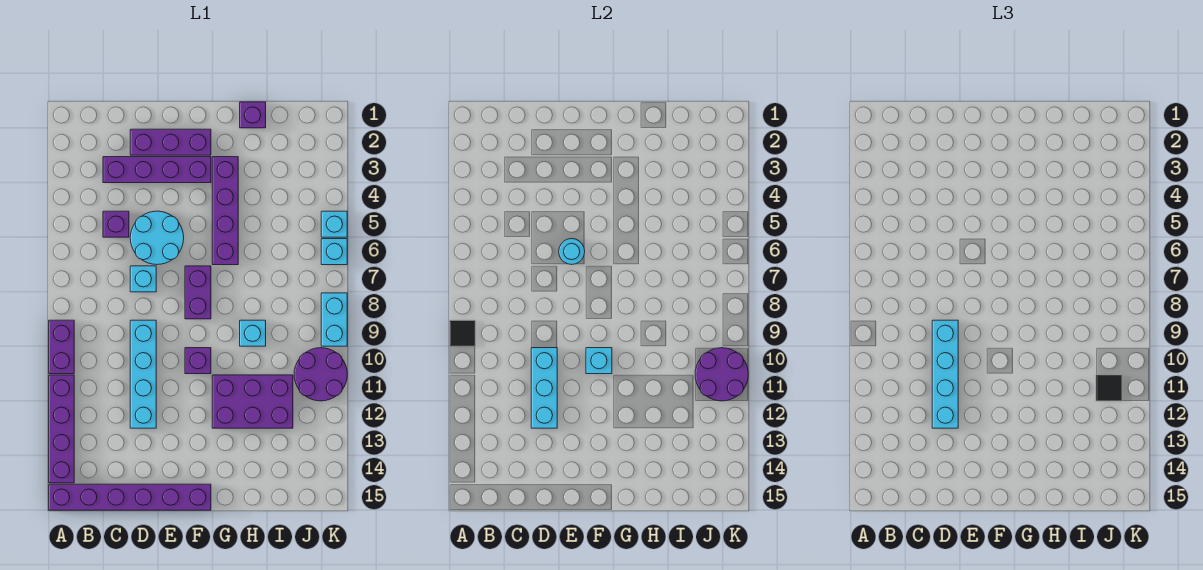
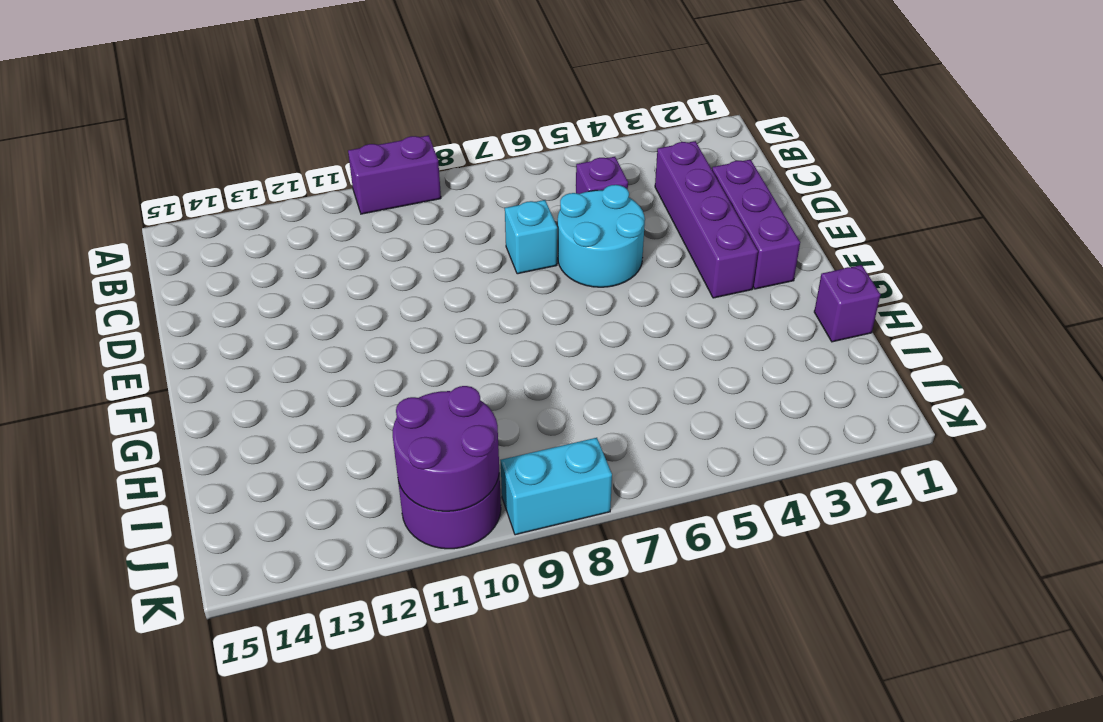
none -> purple 1x4 brick [49,375,74,483]
none -> purple 1x6 brick [49,484,211,510]
none -> cyan 1x4 brick [130,320,156,428]

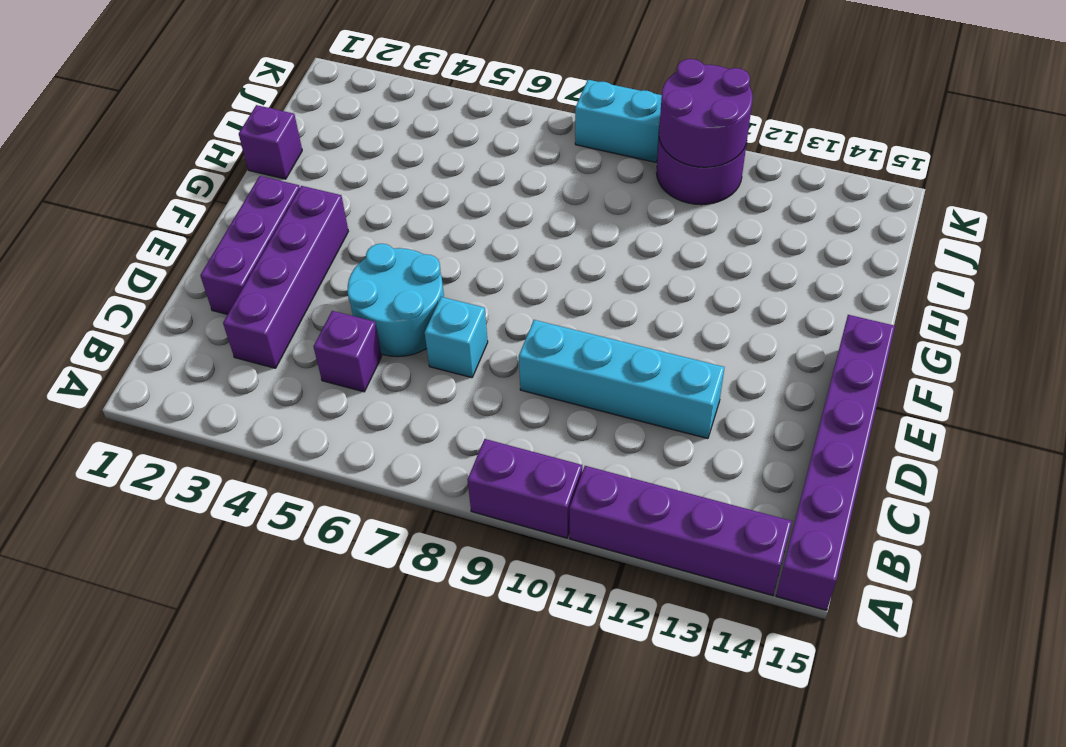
none -> purple 1x2 brick [185,266,211,319]
none -> purple 1x1 brick [185,348,211,374]
none -> purple 1x4 brick [212,157,238,265]

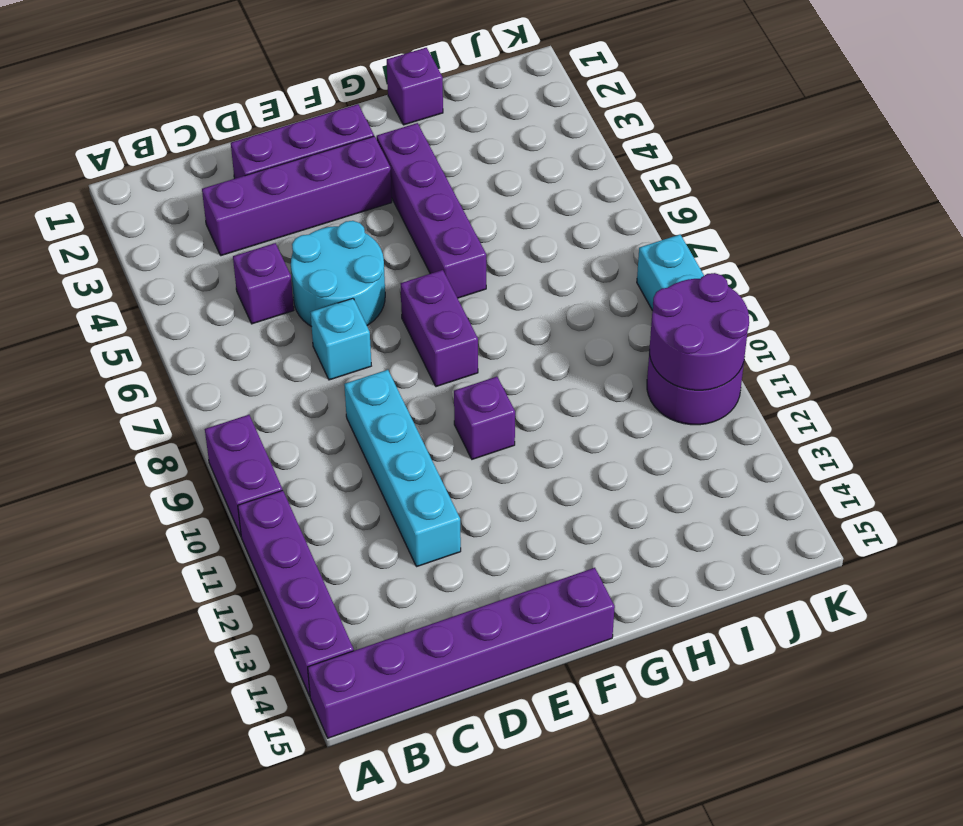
none -> purple 2x3 brick [212,375,293,428]
none -> cyan 1x1 brick [240,320,266,346]
none -> cyan 1x1 brick [321,211,347,237]

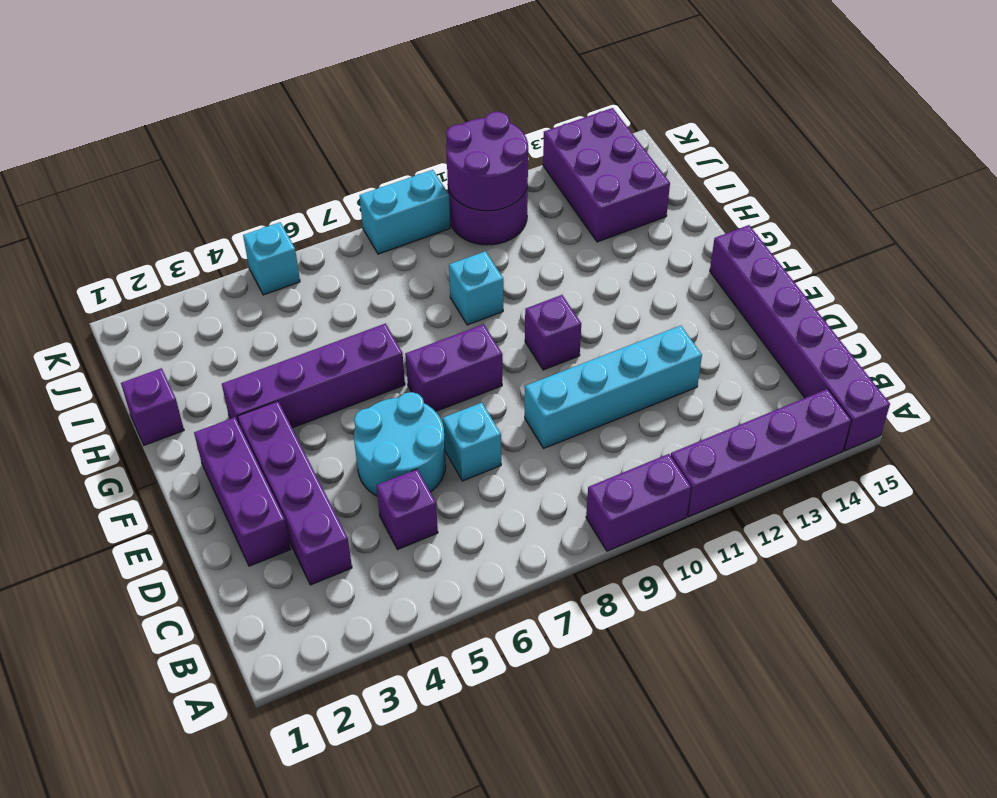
purple 2x3 brick [543,108,670,242] -> purple 2x3 brick moved to [212,375,293,428]
none -> cyan 1x1 brick [321,239,347,265]
none -> black 1x1 tile [450,320,475,346]
none -> cyan 1x3 brick [531,348,557,428]

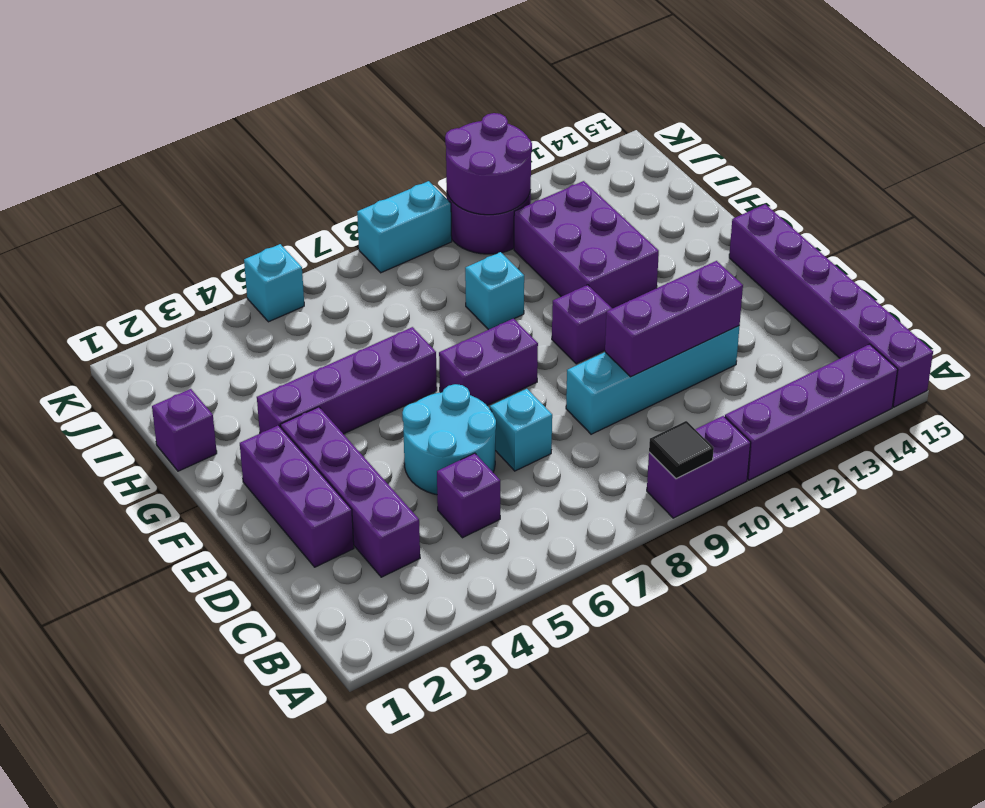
purple 1x3 brick [605,261,743,377] -> cyan 1x3 brick [531,348,557,428]
none -> cyan 1x1 brick [321,239,347,265]
none -> cyan 1x1 round brick [559,239,585,265]
none -> cyan 1x1 brick [586,348,612,374]

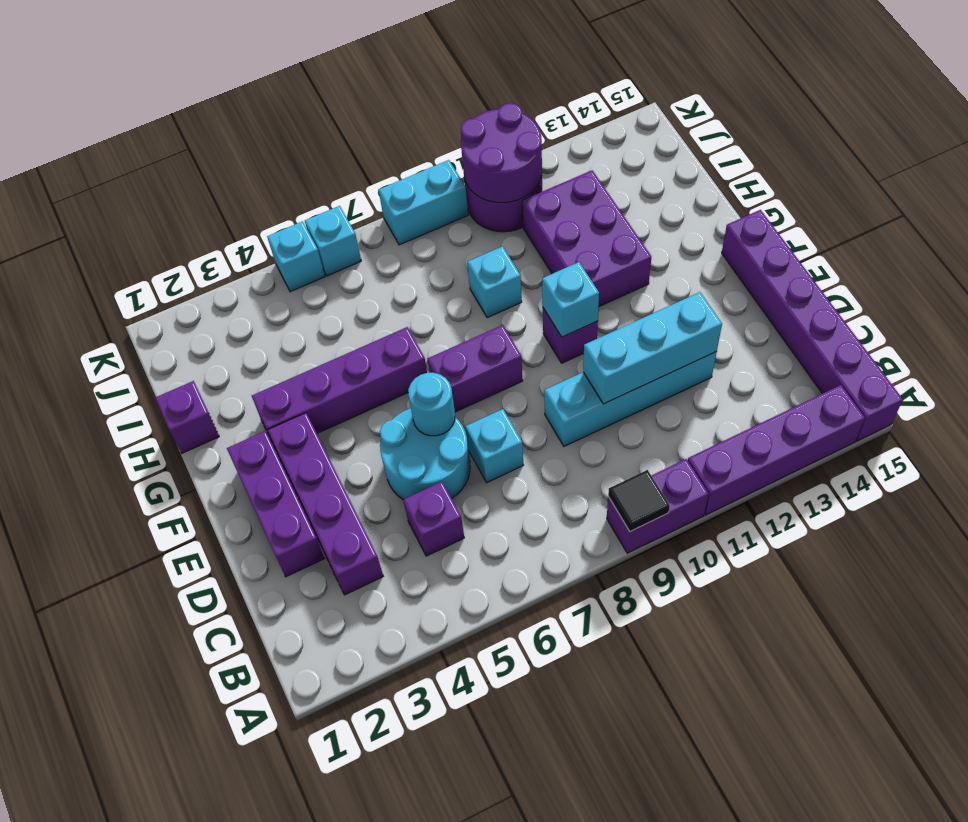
none -> cyan 1x4 brick [932,320,958,428]
none -> black 1x1 tile [1096,375,1122,401]

